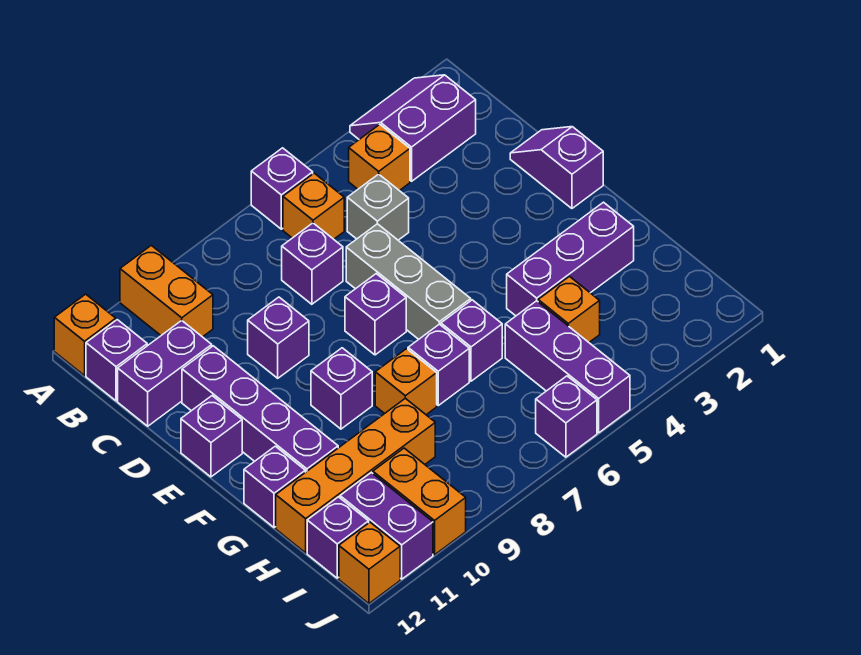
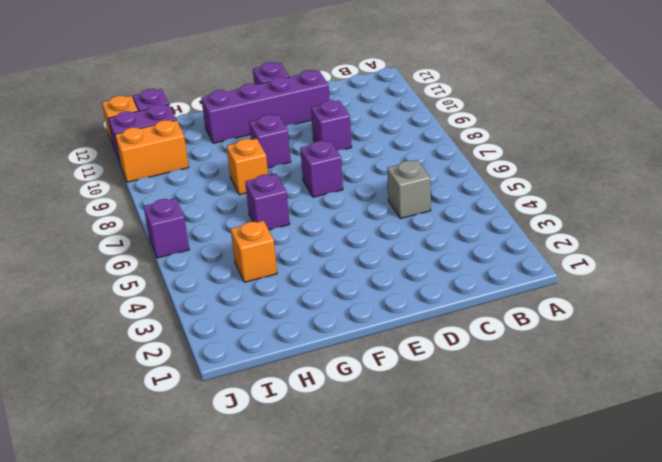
none -> purple 2x2 slope [350,75,476,181]
none -> purple 1x1 brick [251,148,313,229]
none -> orange 1x2 brick [120,245,213,337]
none -> orange 1x1 brick [54,294,116,376]

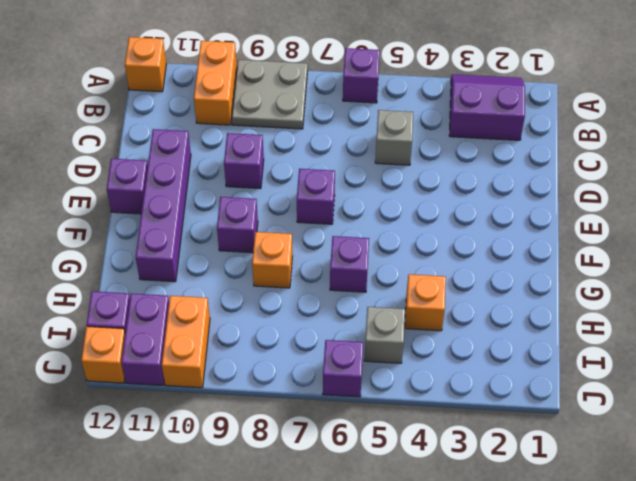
grey 2x2 plate [232,60,308,129] -> none
grey 1x1 brick [364,307,405,363] -> purple 1x3 brick [505,301,630,433]
none -> orange 1x1 brick [349,125,410,191]
none -> orange 1x1 brick [283,173,344,239]
none -> purple 1x1 brick [86,320,147,401]
none -> purple 1x1 brick [282,223,343,304]

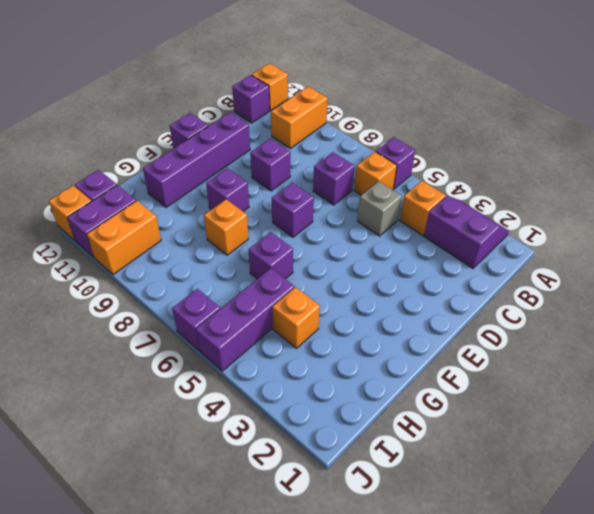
none -> purple 1x2 brick [118,321,212,426]
none -> purple 1x2 slope [510,127,603,208]
none -> grey 1x3 brick [346,224,471,339]
none -> purple 1x3 brick [507,202,634,316]

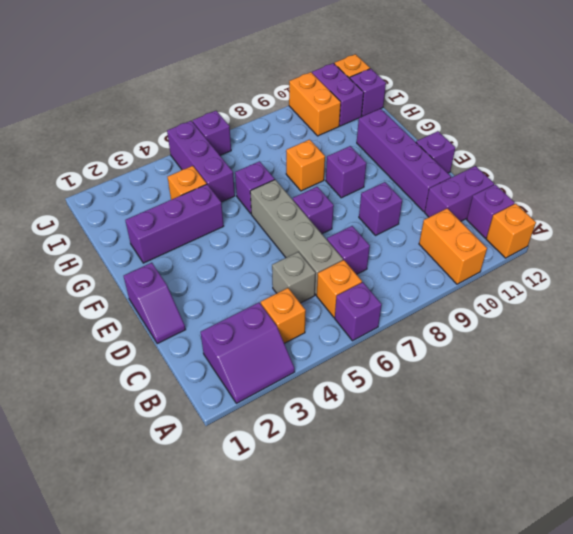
grey 1x4 brick [250,180,343,295] -> grey 1x3 brick [346,224,471,339]
none -> purple 1x1 brick [408,324,469,405]
none -> purple 1x1 brick [244,446,305,528]
none -> orange 1x4 brick [276,398,435,553]

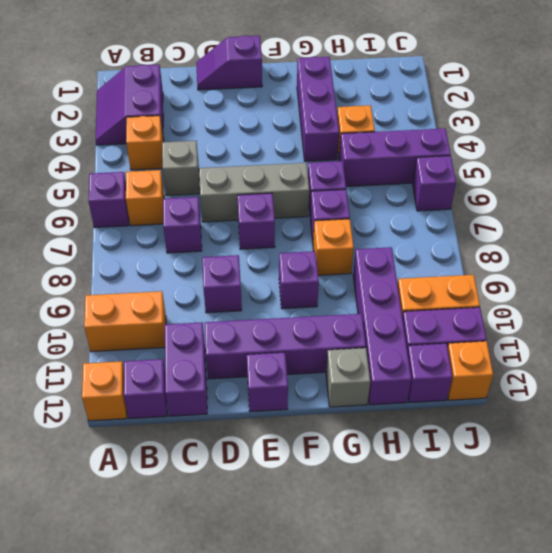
grey 1x1 brick [326,348,370,407] -> purple 1x1 brick [244,446,305,528]
purple 1x4 brick [353,247,411,405] -> orange 1x4 brick [276,398,435,553]

